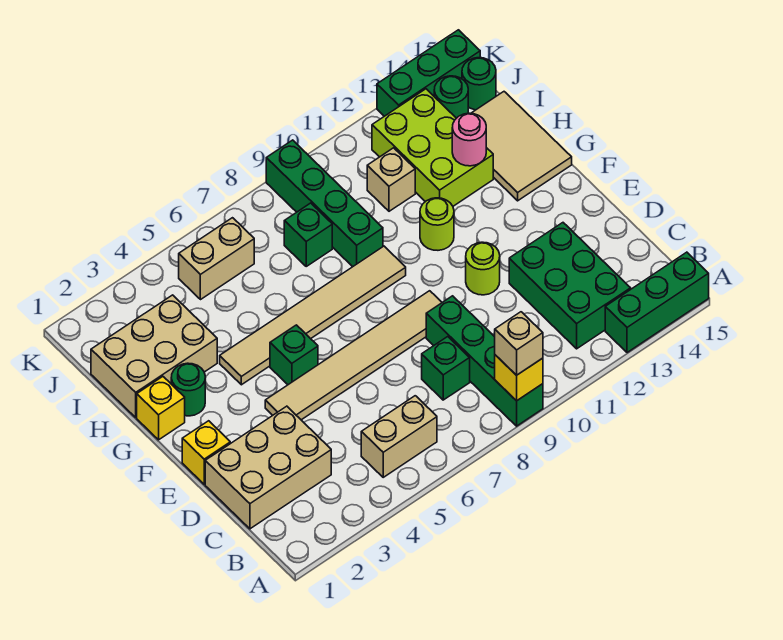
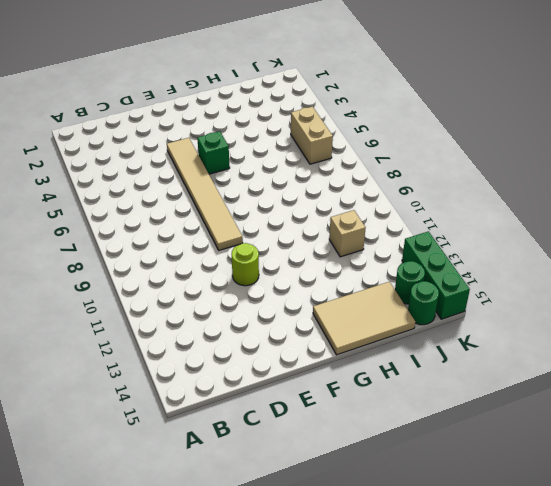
none -> green 1x4 brick [426,296,543,426]
none -> green 1x3 brick [605,252,709,353]
none -> tan 1x2 brick [361,396,437,477]

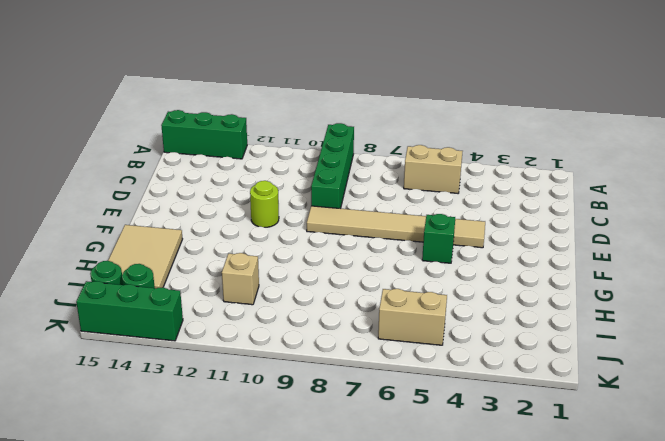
none -> green 2x3 brick [509,223,631,349]
none -> tan 2x3 brick [205,406,331,529]
none -> green 1x1 brick [422,337,470,400]

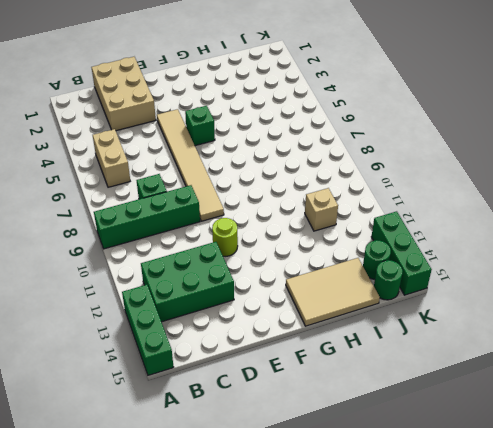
none -> yellow 1x1 brick [182,421,230,484]
none -> yellow 1x1 brick [137,377,185,440]
none -> green 1x1 round brick [171,363,205,416]

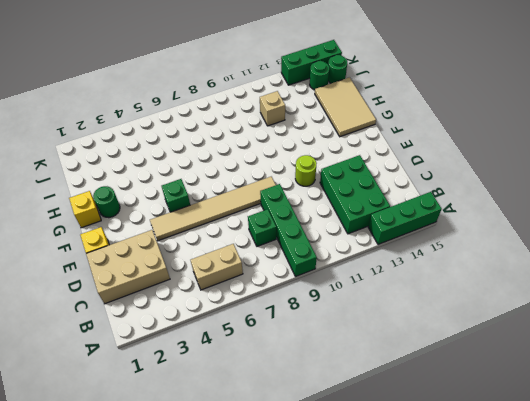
none -> tan 1x6 tile [220,246,406,385]
none -> lime 1x1 round brick [420,198,454,250]
none -> tan 2x3 brick [91,295,217,417]

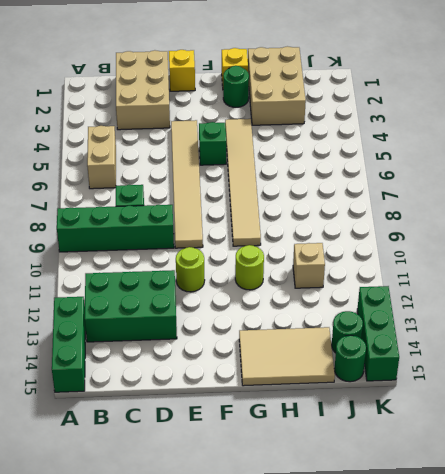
none -> green 1x4 brick [266,140,383,267]
none -> lime 2x3 brick [372,89,493,206]
none -> green 1x1 brick [284,203,332,266]

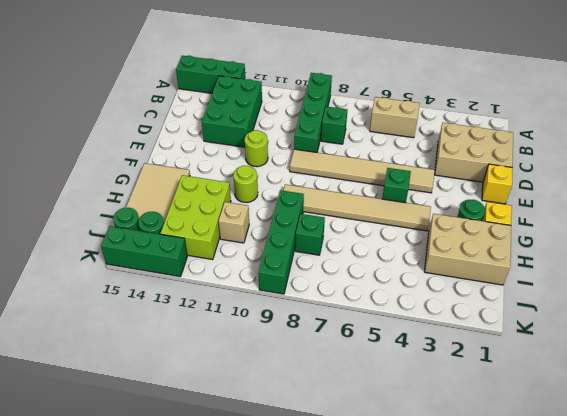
none -> tan 1x2 brick [179,218,254,300]
none -> yellow 1x1 brick [495,355,543,401]
none -> pink 1x1 round brick [452,113,486,166]

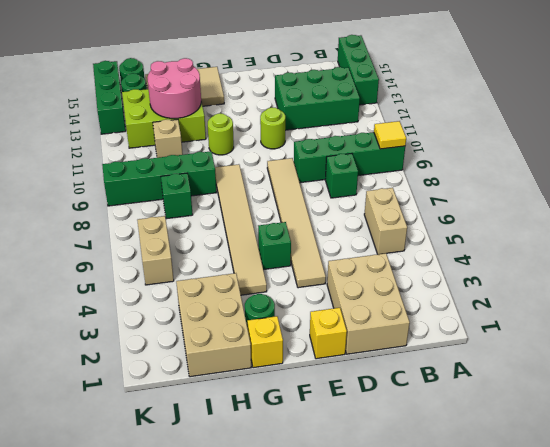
yellow 1x1 tile [374,121,406,149] -> yellow 1x1 brick [495,355,543,401]
pink 2x2 round brick [147,58,201,118] -> pink 1x1 round brick [452,113,486,166]
none -> tan 1x1 brick [495,312,543,375]

